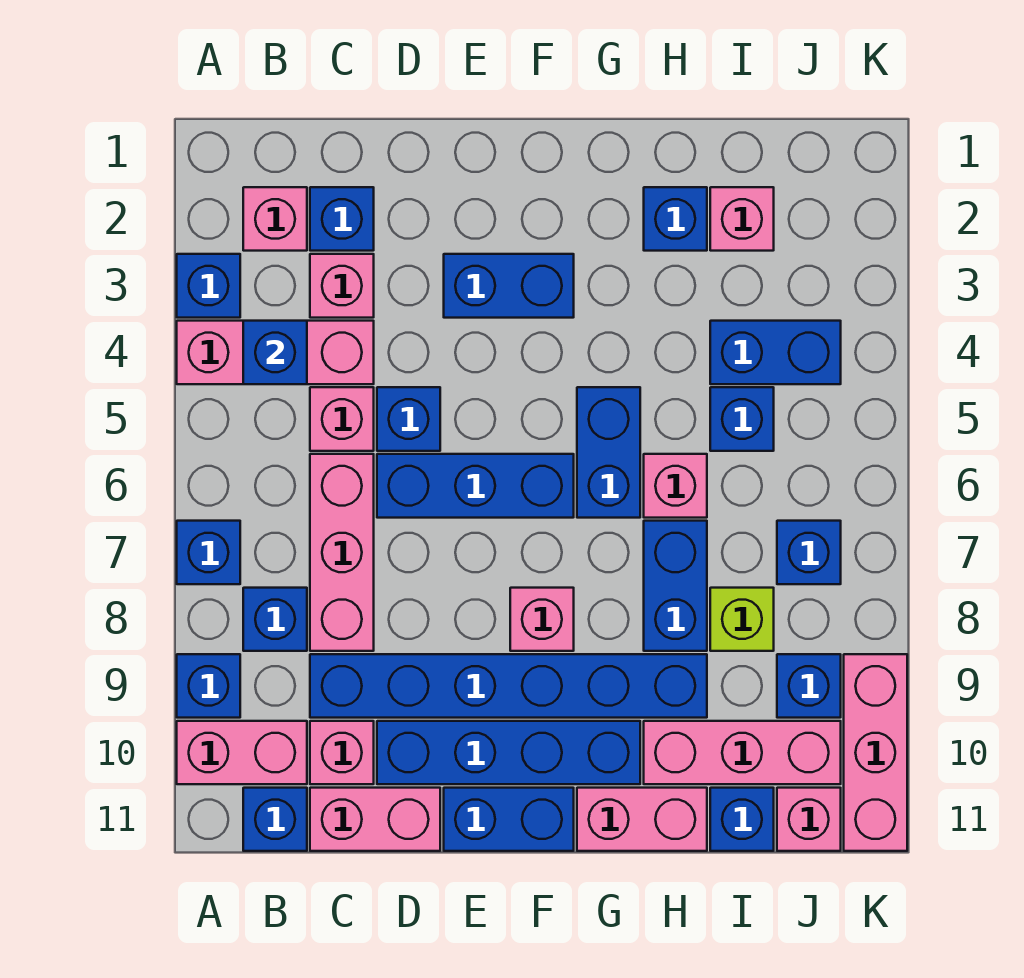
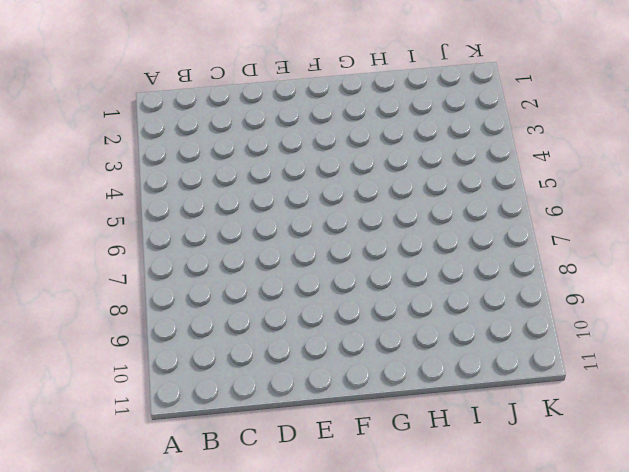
none -> blue 1x1 brick [177,254,240,318]
none -> pink 1x3 brick [177,321,374,384]
none -> blue 1x1 brick [177,521,240,584]
none -> blue 1x1 brick [177,654,240,718]

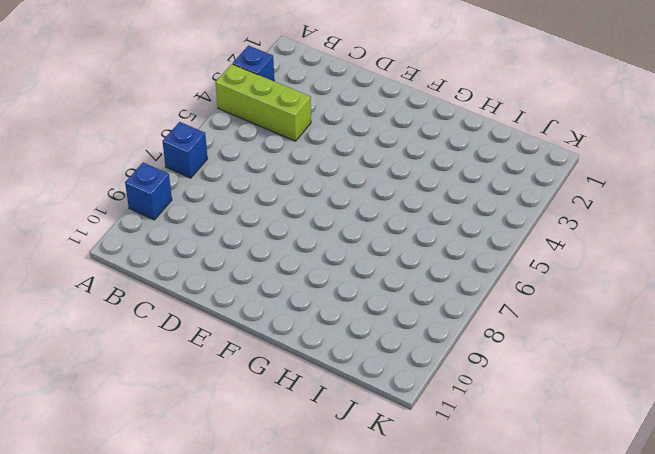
lime 1x3 brick [216,64,311,141] -> pink 1x3 brick [177,321,374,384]
none -> pink 1x2 brick [177,721,307,784]
none -> pink 1x1 brick [243,187,307,251]
none -> blue 1x1 brick [243,588,307,651]
none -> blue 1x1 brick [243,788,307,851]

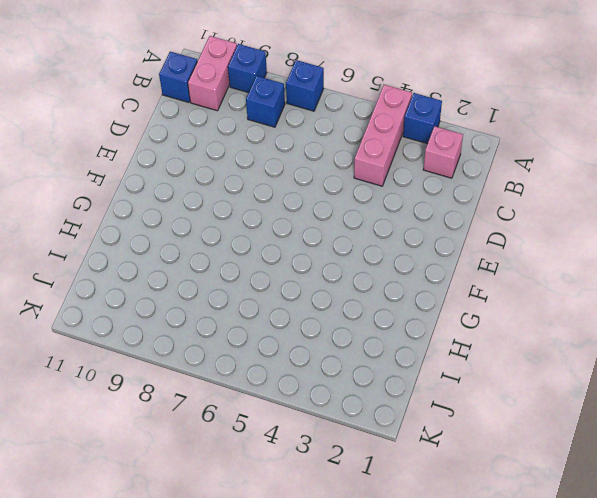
none -> blue 1x1 brick [310,187,374,251]
none -> pink 1x1 brick [310,254,374,318]
none -> pink 1x1 brick [310,387,374,451]
none -> pink 1x3 brick [310,454,374,651]

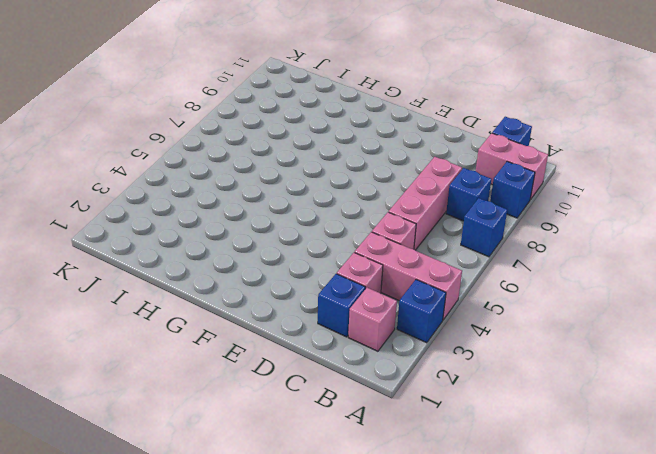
none -> blue 1x6 brick [310,654,707,718]
none -> pink 1x1 brick [310,721,374,784]
none -> pink 1x2 brick [310,788,440,851]
none -> blue 1x1 brick [377,387,440,451]

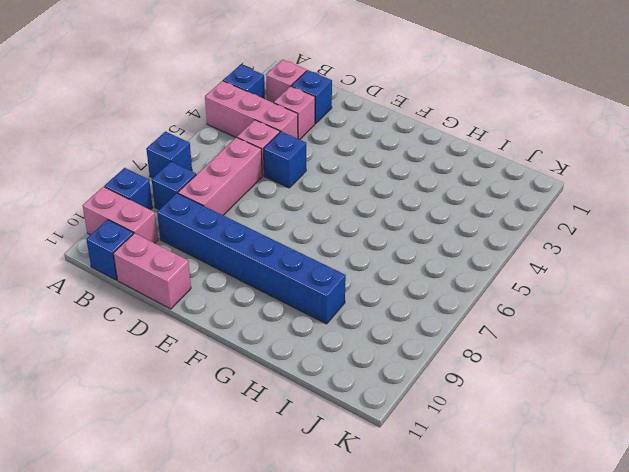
none -> pink 1x1 brick [310,721,374,784]
none -> blue 1x3 brick [377,454,574,518]
none -> blue 1x4 brick [377,721,640,784]
none -> blue 1x2 brick [444,254,574,318]

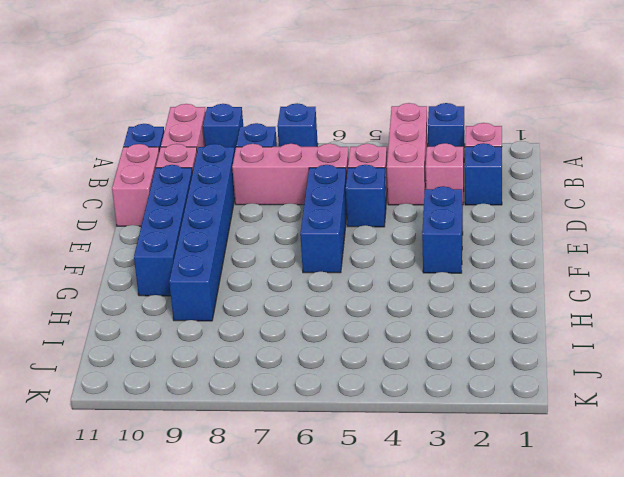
none -> blue 1x2 brick [444,788,574,851]
none -> pink 1x1 brick [510,588,574,651]
none -> blue 1x2 brick [577,387,640,518]
none -> pink 1x2 brick [577,788,707,851]

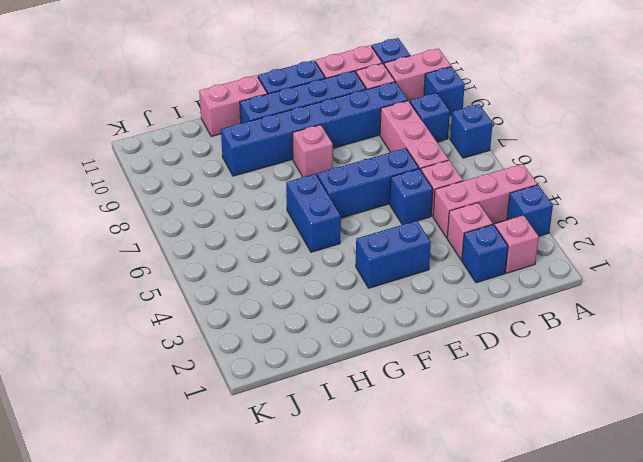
none -> blue 1x1 brick [644,187,707,251]
none -> pink 1x1 brick [644,454,707,518]
none -> blue 1x2 brick [644,521,707,651]
none -> pink 1x3 brick [644,721,841,784]

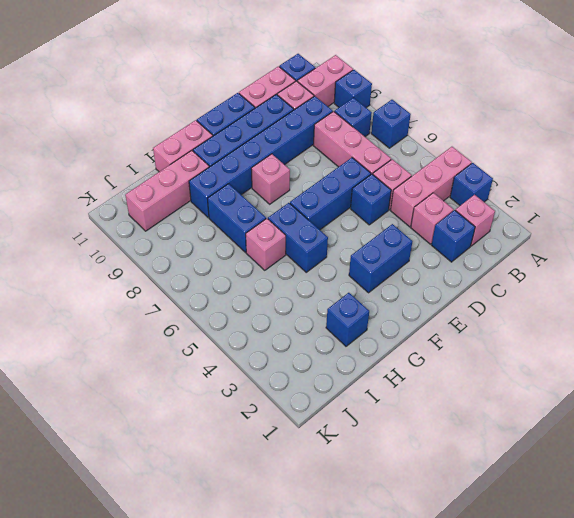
none -> pink 1x1 brick [710,187,774,251]
none -> blue 1x2 brick [710,321,841,384]
none -> blue 1x1 brick [710,387,774,451]
none -> lime 1x1 brick [710,588,774,651]

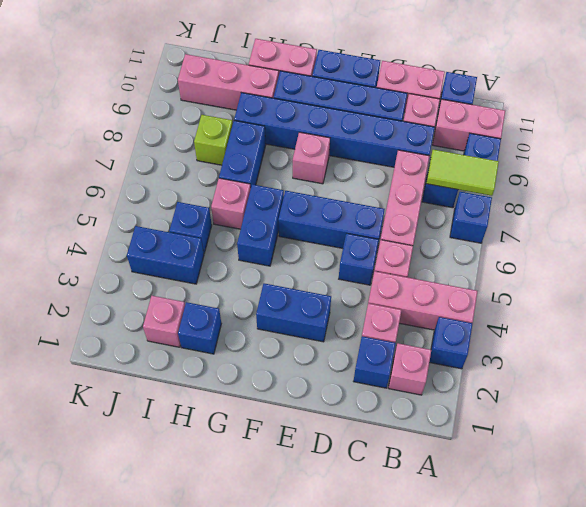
lime 1x2 tile [426,150,499,196] -> none
none -> blue 1x1 brick [710,788,774,851]
none -> blue 1x1 brick [777,521,841,584]
none -> blue 1x1 brick [777,654,841,718]
none -> pink 1x1 brick [777,788,841,851]

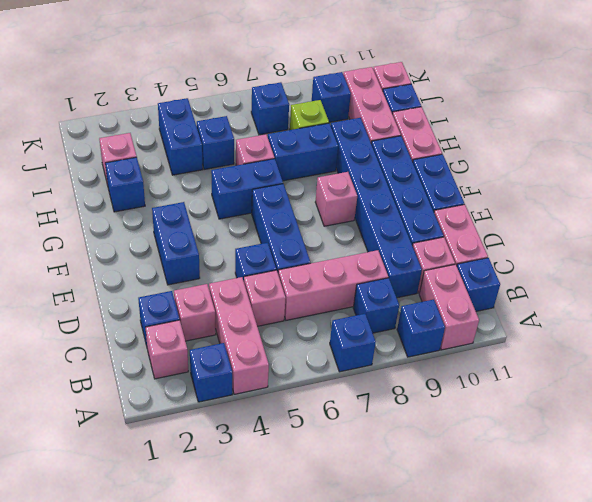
none -> pink 1x3 brick [844,654,907,851]
none -> blue 1x1 brick [243,321,307,384]

